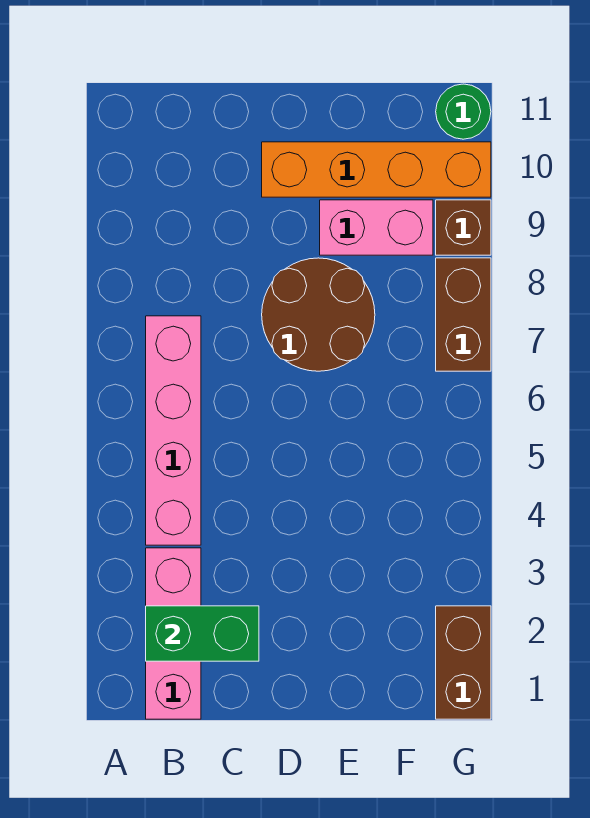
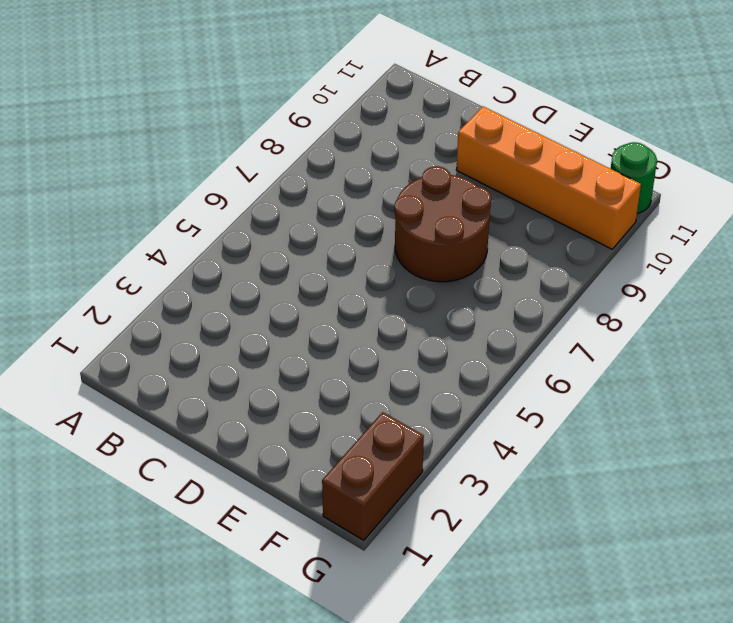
none -> pink 1x3 brick [146,548,201,719]
none -> pink 1x4 brick [146,316,201,545]

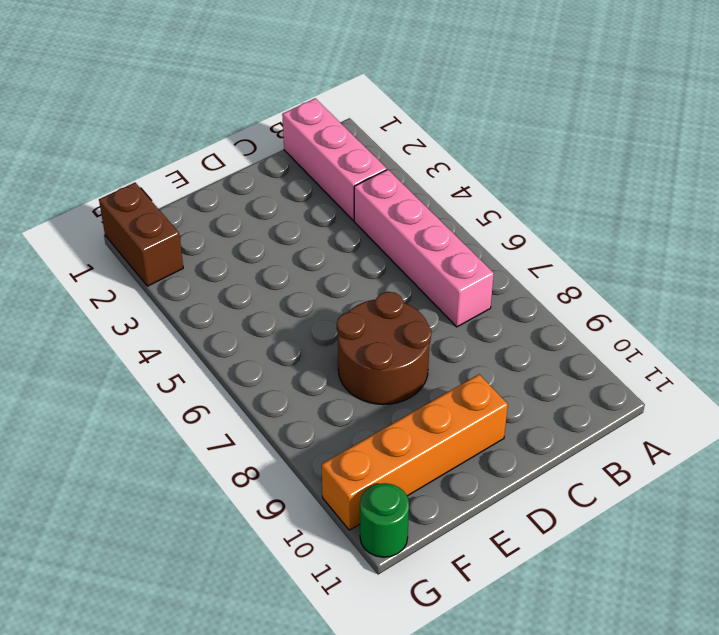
none -> pink 1x2 brick [320,200,433,255]
none -> brown 1x2 brick [436,258,491,371]

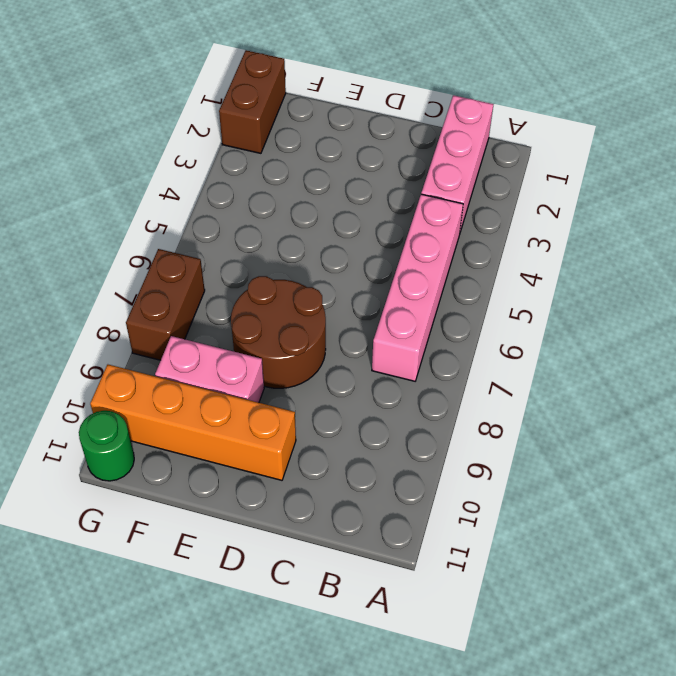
none -> brown 1x1 brick [436,200,491,255]
none -> green 1x2 brick [146,606,259,661]

